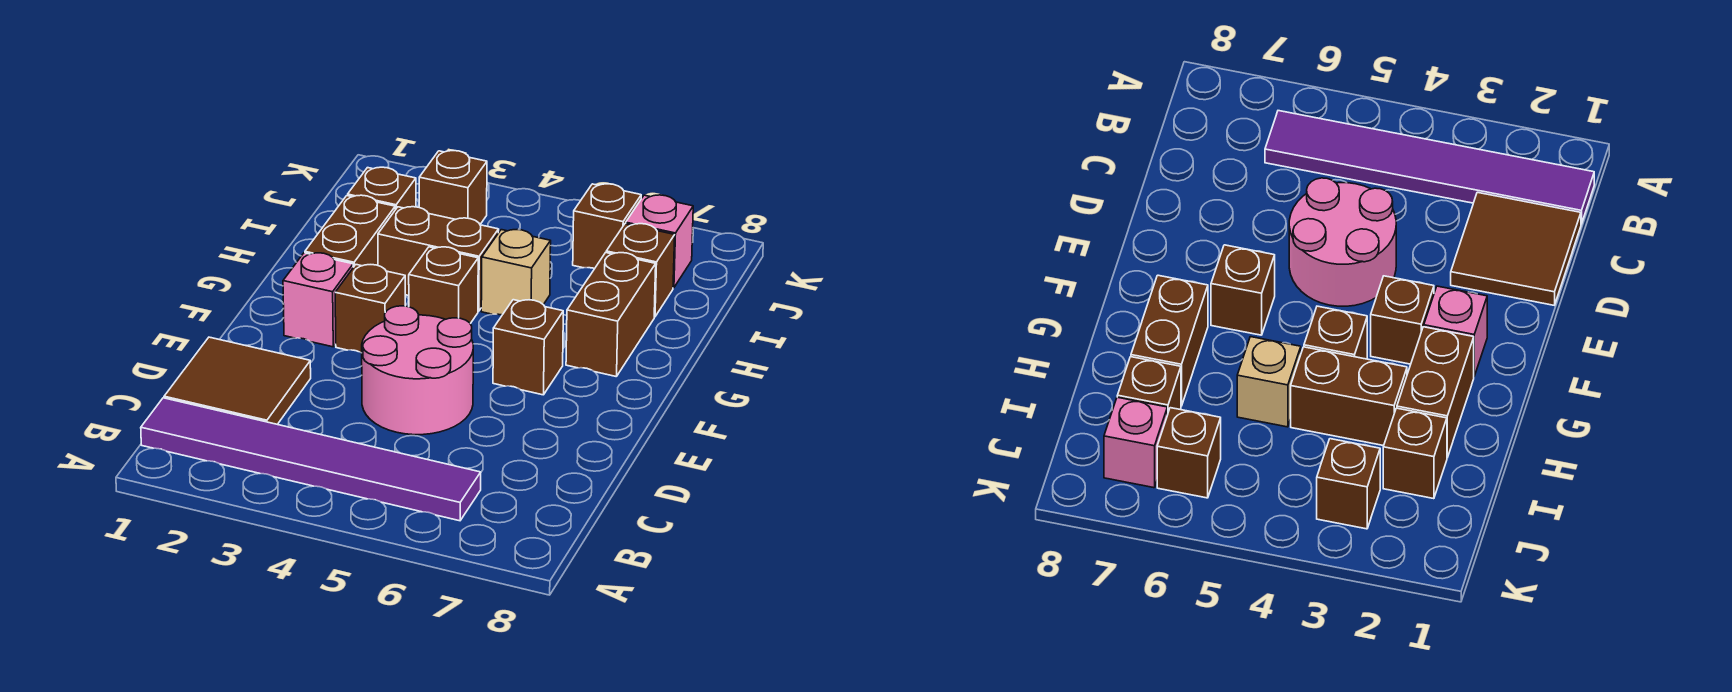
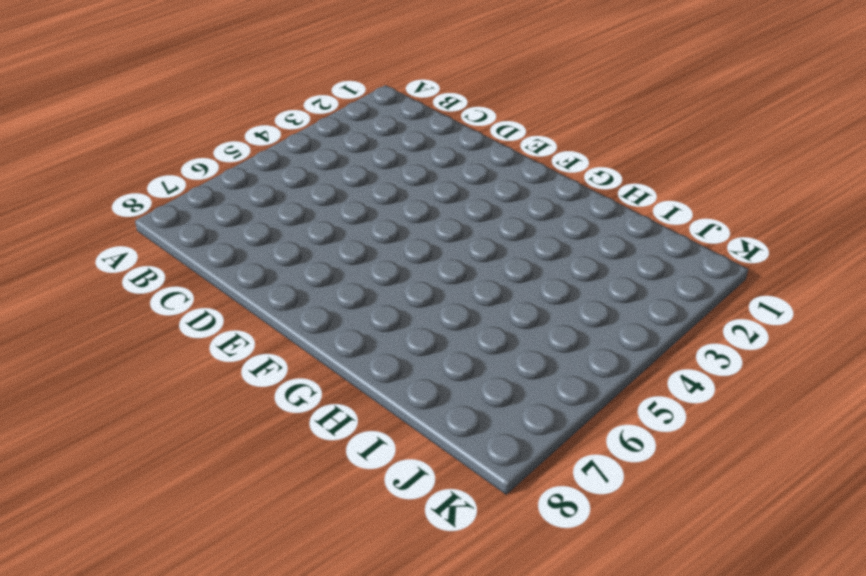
none -> purple 1x6 tile [141,398,481,521]
none -> brown 2x2 tile [164,337,311,424]
none -> pink 2x2 round brick [362,306,473,435]

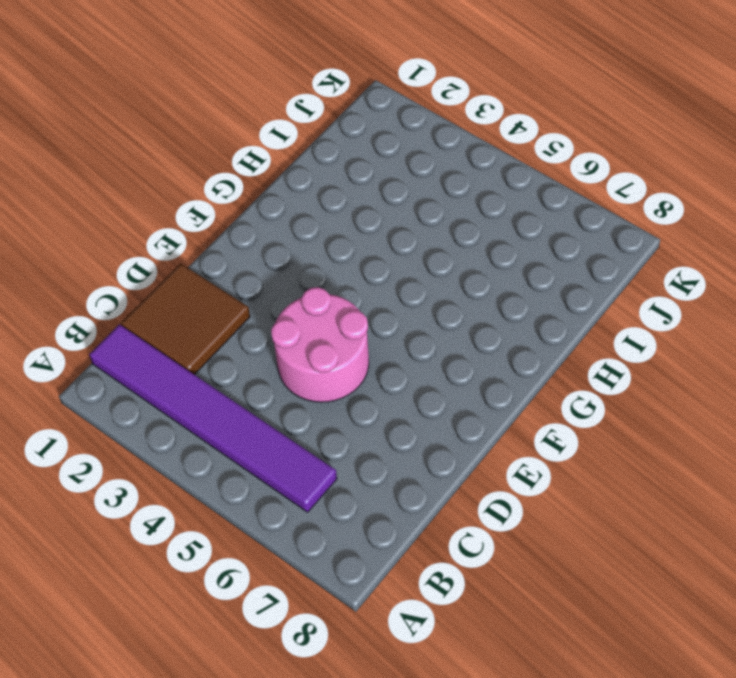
none -> pink 1x1 brick [283,253,353,347]
none -> brown 1x1 brick [335,265,405,353]
none -> brown 1x1 brick [493,300,563,395]

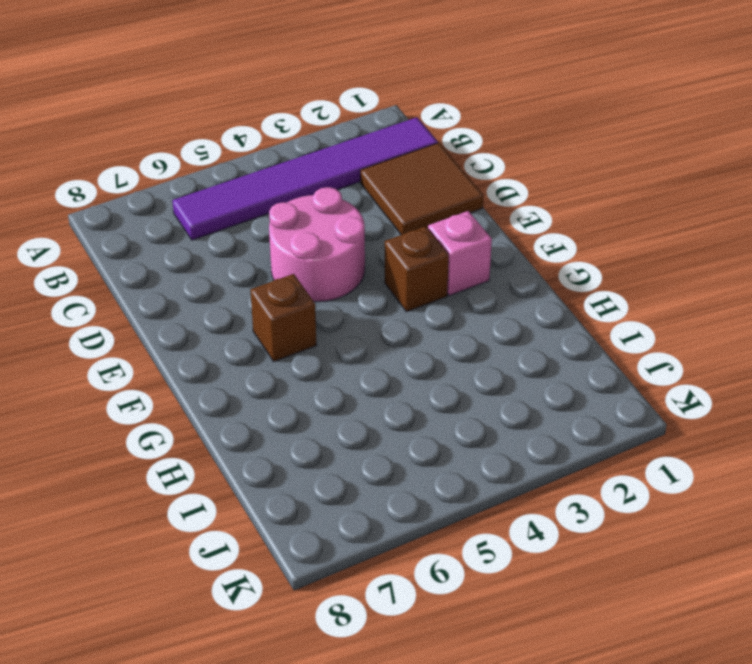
none -> brown 1x2 brick [305,195,395,267]
none -> brown 1x1 brick [409,247,478,324]
none -> brown 1x2 brick [566,253,656,377]

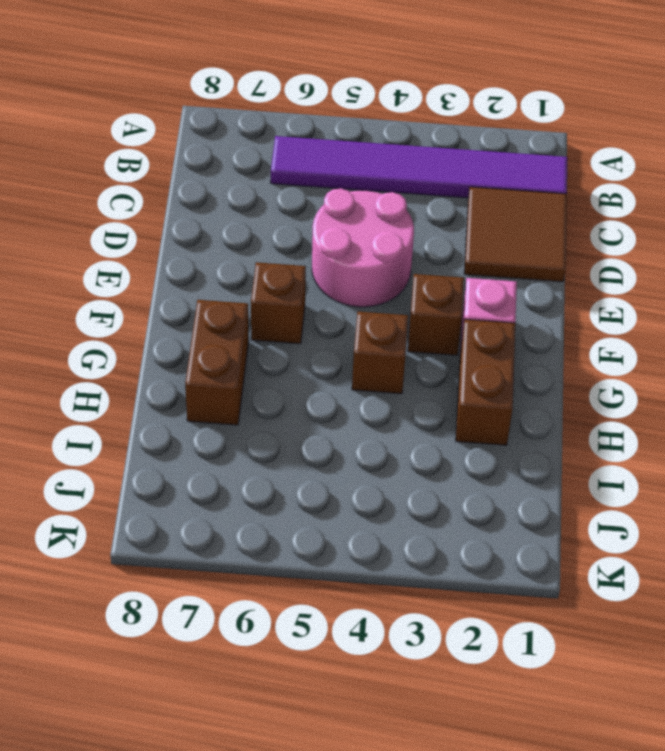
none -> brown 1x2 brick [378,207,499,311]
none -> tan 1x1 brick [481,230,551,315]
none -> brown 1x1 brick [348,167,416,210]

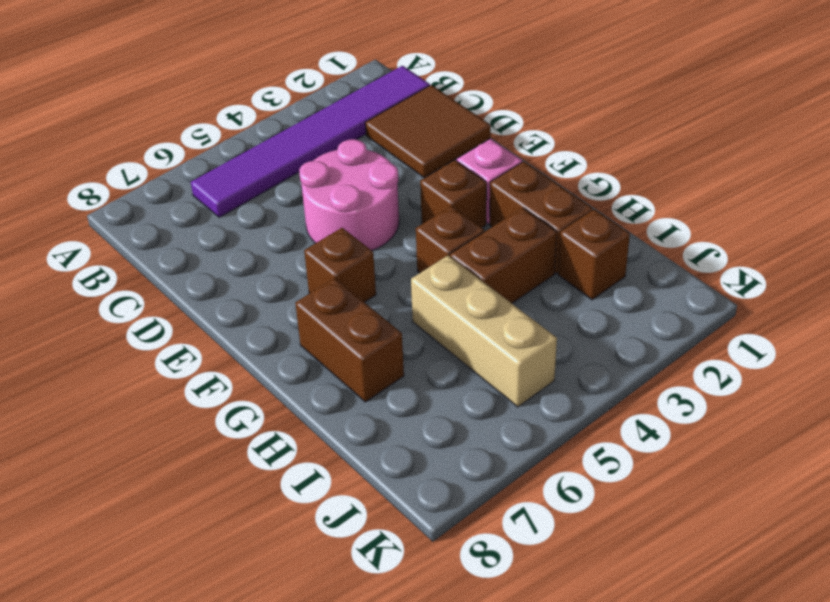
tan 1x3 brick [411,255,557,407] -> tan 1x1 brick [481,230,551,315]
none -> brown 1x1 brick [606,224,675,317]
none -> brown 1x1 brick [419,151,487,224]
none -> brown 1x1 brick [573,184,641,269]

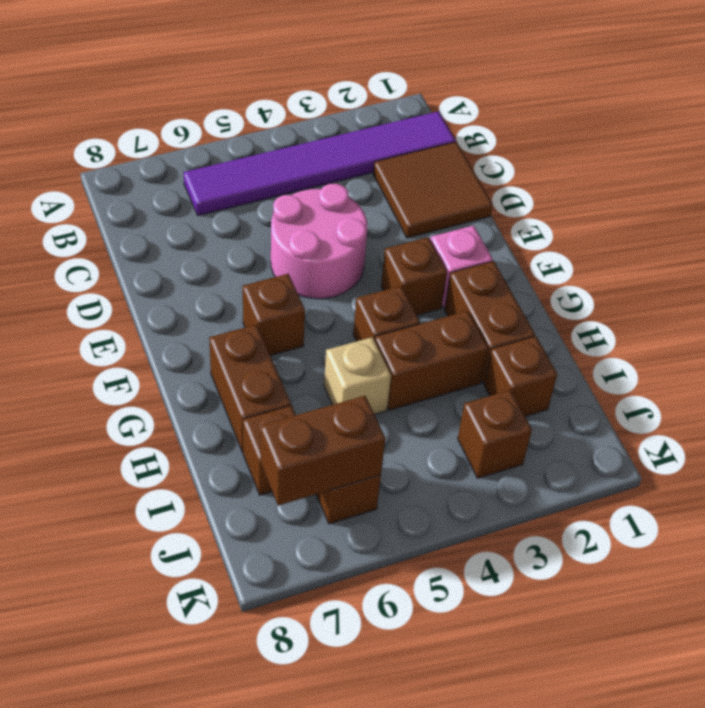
brown 1x2 brick [260,396,385,506] -> none
none -> pink 1x1 brick [626,195,693,288]

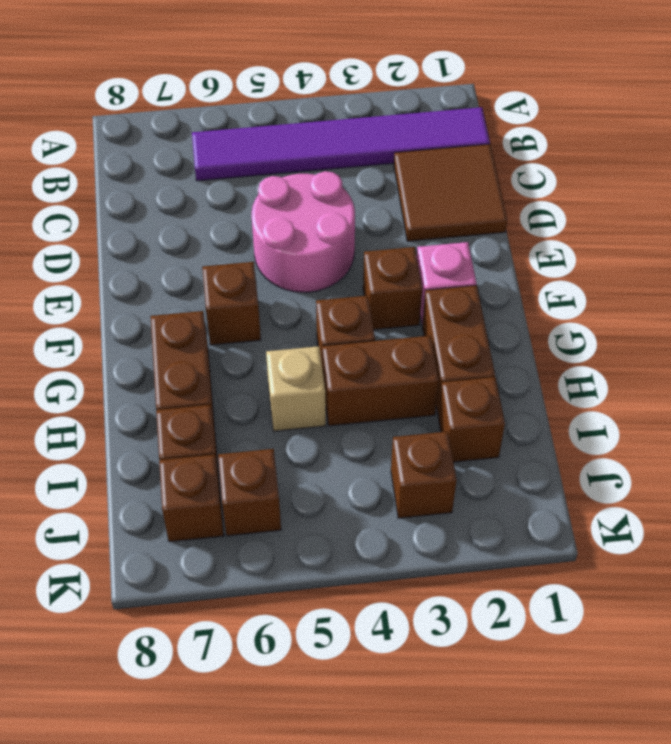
brown 1x1 brick [159,455,224,542] -> pink 1x1 brick [626,195,693,288]

